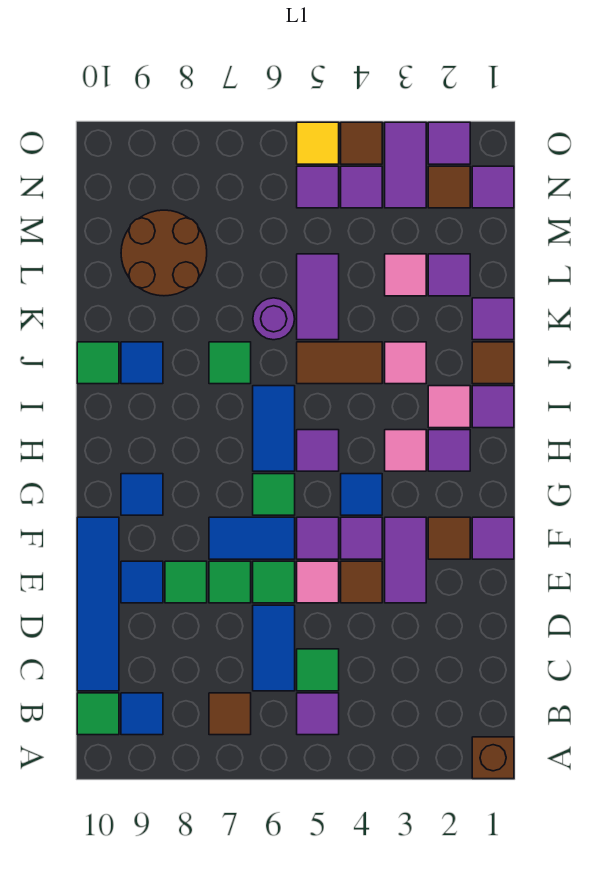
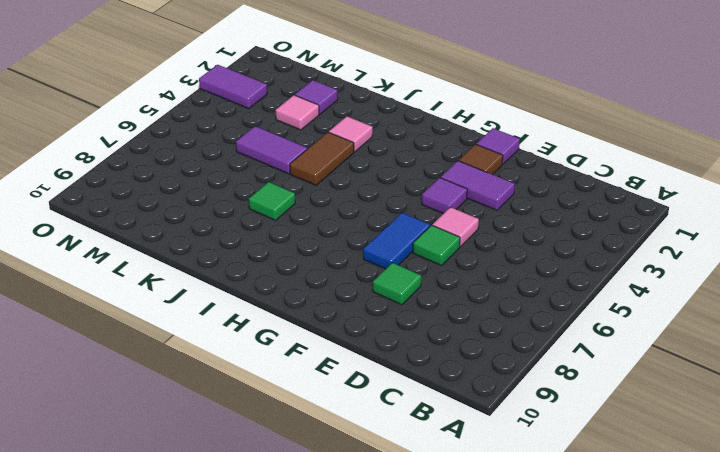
none -> brown 1x1 brick [472,737,514,779]
none -> purple 1x1 tile [297,693,339,735]
none -> brown 1x1 tile [209,693,251,735]
none -> blue 1x1 tile [121,693,163,735]

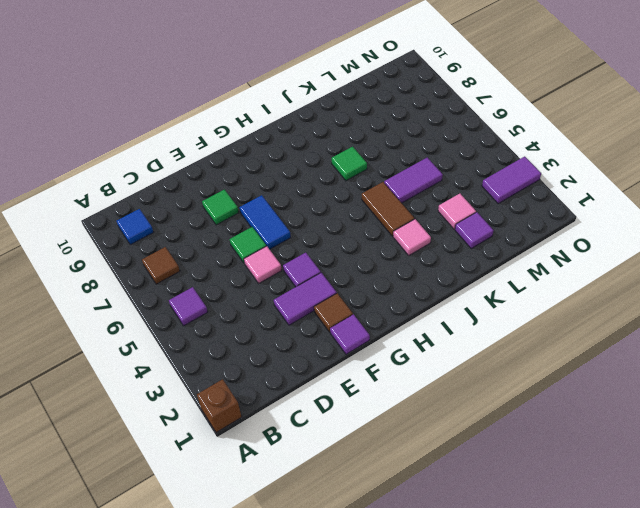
none -> green 1x1 tile [77,693,119,735]
none -> green 1x1 tile [297,649,339,691]
none -> blue 1x2 tile [253,605,295,691]
none -> blue 1x4 tile [77,517,119,691]

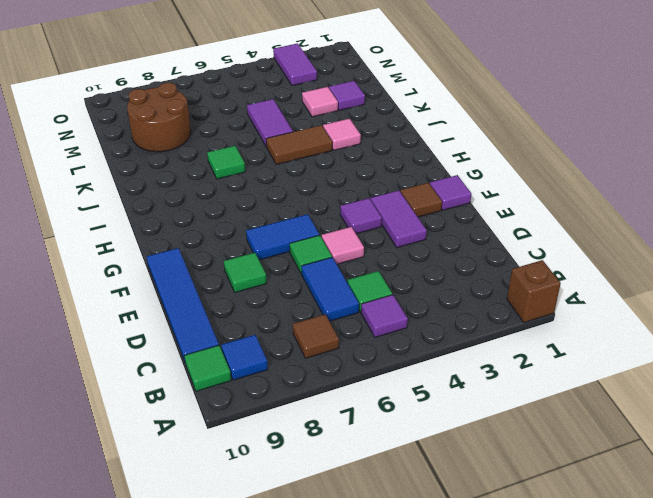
none -> brown 1x1 tile [341,561,382,603]
none -> green 1x1 tile [209,561,251,603]
none -> blue 1x1 tile [121,561,163,603]
none -> purple 1x1 tile [297,517,339,559]

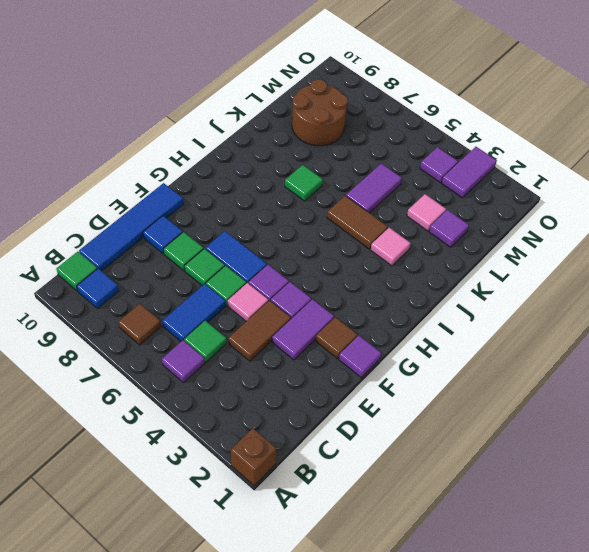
brown 1x2 tile [228,300,291,361] -> brown 1x1 tile [341,561,382,603]
none -> blue 1x1 tile [341,474,382,515]
none -> green 1x1 tile [253,474,295,515]
none -> blue 1x1 tile [121,474,163,515]
none -> purple 1x1 tile [428,430,470,471]

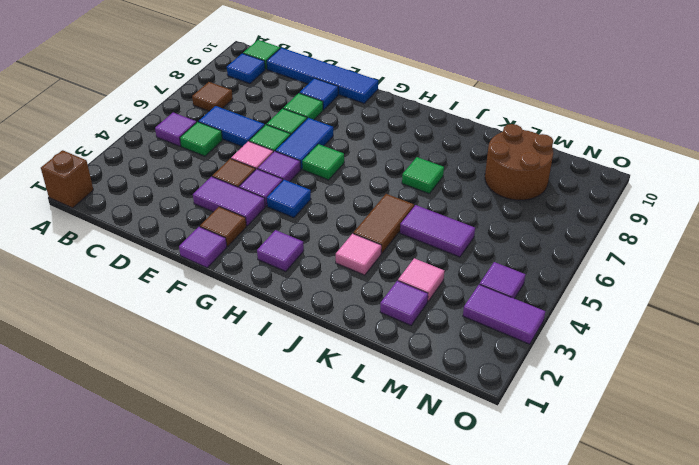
none -> blue 1x1 tile [121,474,163,515]
none -> pink 1x1 tile [385,430,426,471]
none -> purple 1x1 tile [297,430,339,471]
none -> blue 1x2 tile [253,386,295,471]

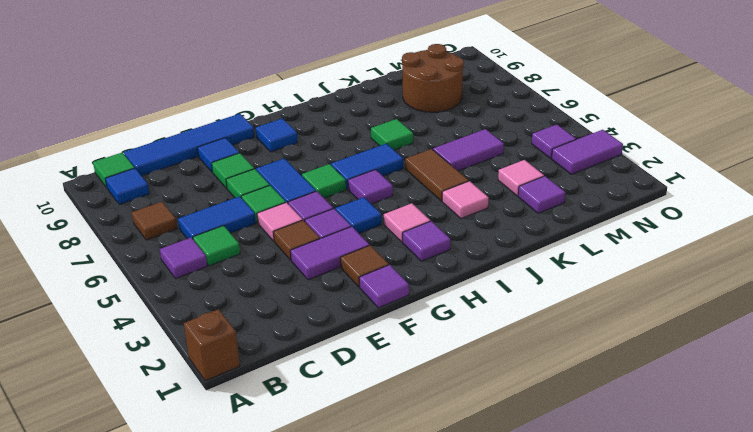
none -> purple 1x1 tile [472,386,514,428]
none -> pink 1x1 tile [428,386,470,428]
none -> brown 1x1 tile [472,342,514,384]
none -> blue 1x1 tile [121,342,163,384]

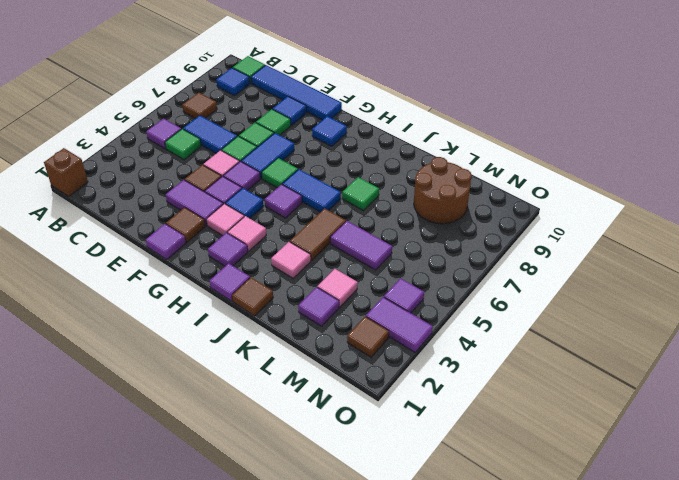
pink 1x1 tile [206,204,244,236] -> pink 1x1 tile moved to [428,386,470,428]
none -> blue 1x1 tile [121,342,163,384]
none -> green 1x1 tile [77,342,119,384]
none -> purple 1x1 tile [472,298,514,340]
none -> purple 1x1 round brick [253,298,295,340]

